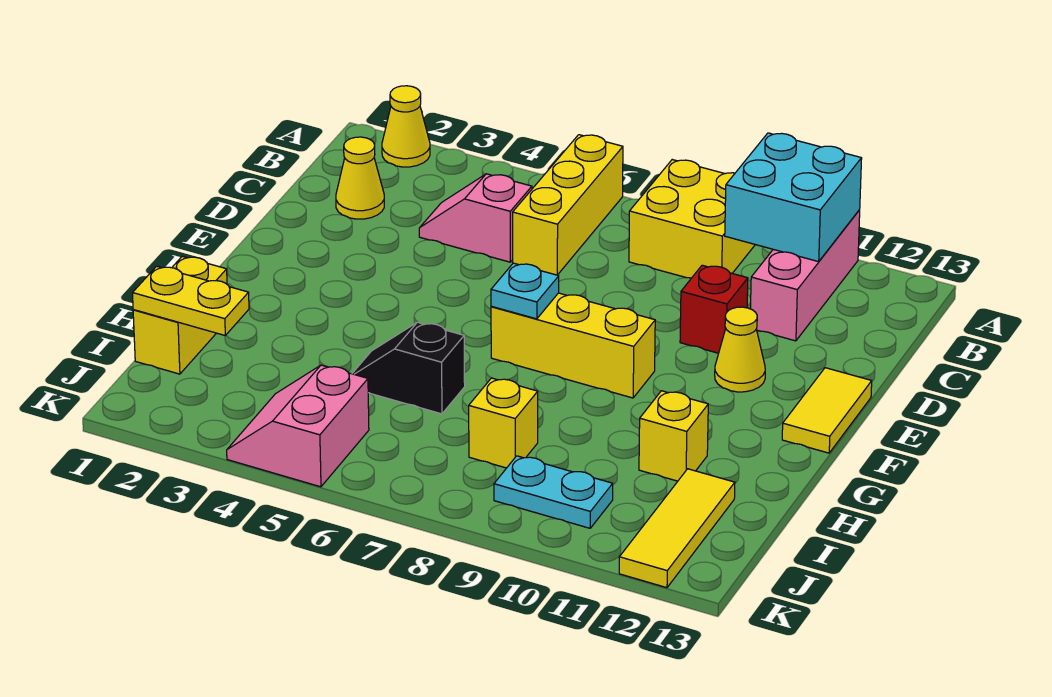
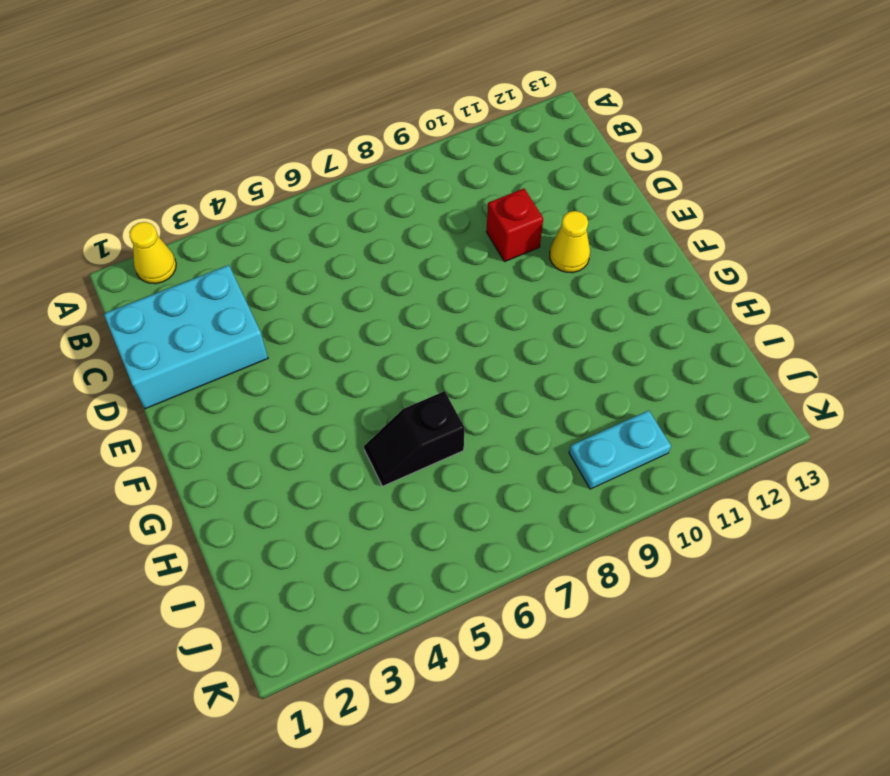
cyan 2x3 brick [104,265,268,409] -> yellow 1x1 cone [336,137,384,219]
none -> yellow 1x3 brick [513,135,623,275]
none -> yellow 2x2 brick [629,160,755,278]
none -> pink 1x3 brick [750,210,860,341]

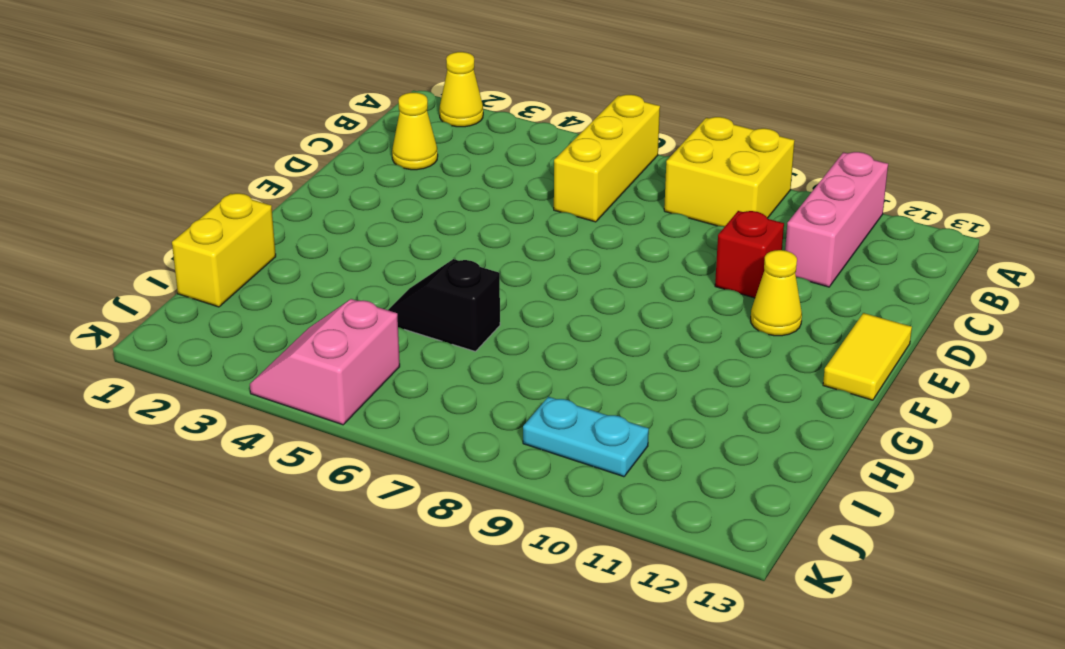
none -> pink 1x2 slope [419,174,532,262]
none -> yellow 1x3 brick [491,293,655,398]
none -> yellow 1x1 brick [639,391,708,481]

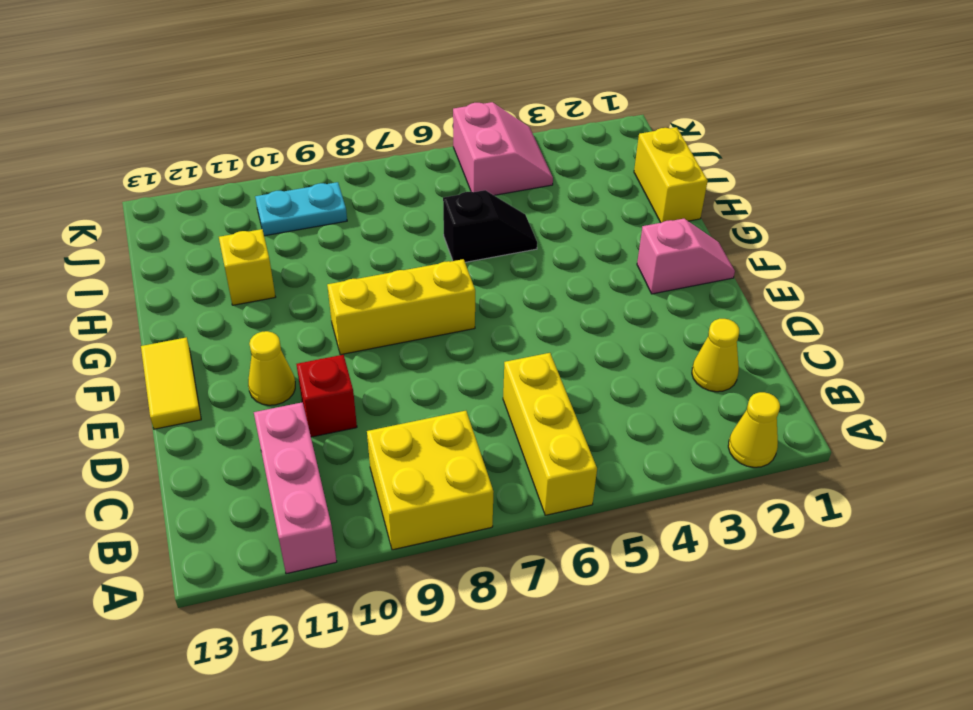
pink 1x2 slope [637,219,735,294] -> pink 1x2 slope moved to [419,174,532,262]
none -> yellow 1x1 brick [469,378,538,468]
none -> yellow 1x3 tile [619,469,735,588]
none -> cyan 2x2 brick [725,133,862,262]

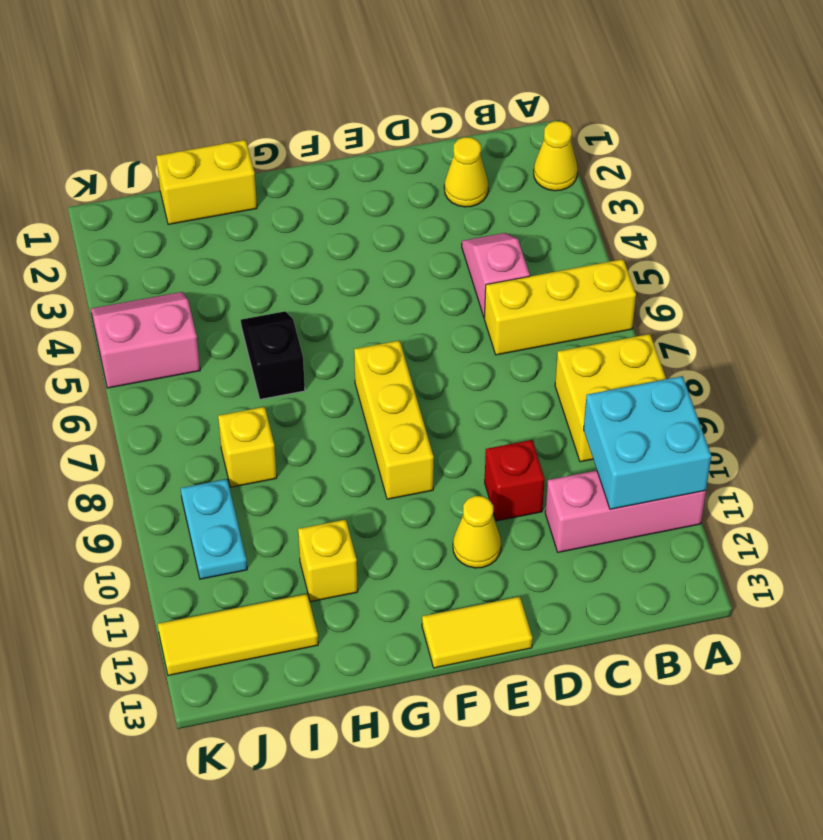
none -> cyan 1x1 plate [491,263,559,319]
none -> yellow 1x2 plate [133,266,249,335]

